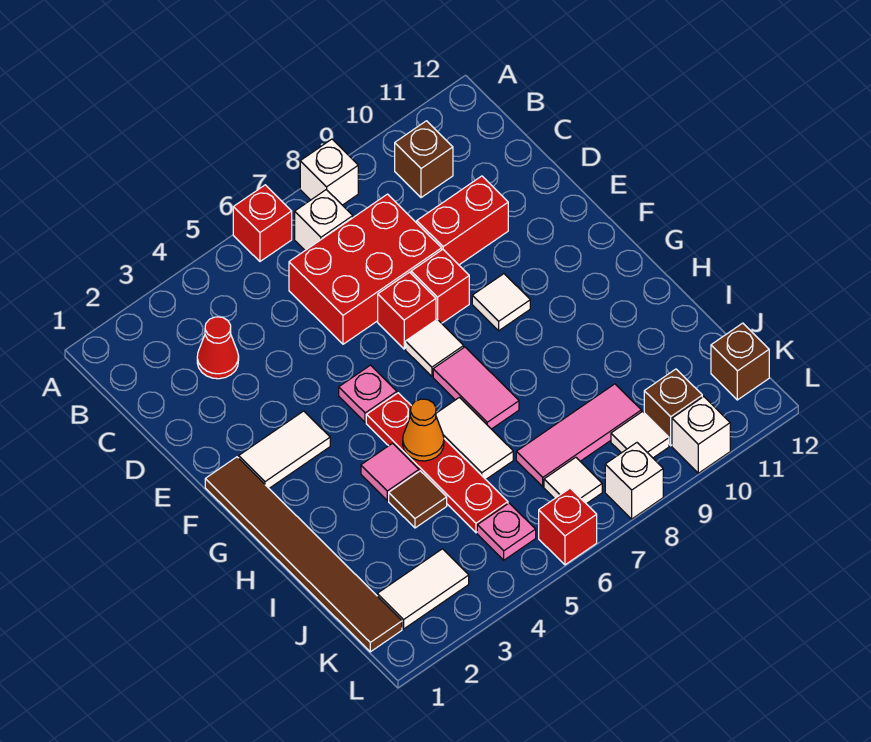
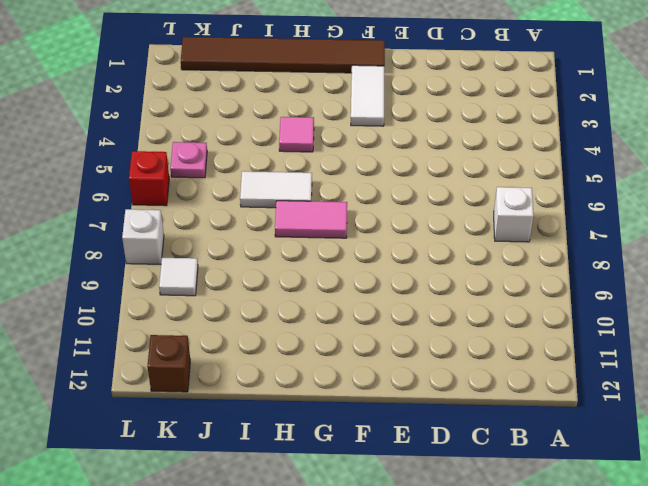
none -> red 1x1 brick [233,185,292,261]
none -> white 1x1 brick [300,139,358,205]
none -> brown 1x1 brick [395,121,453,198]
none -> red 1x1 cone [197,317,239,379]

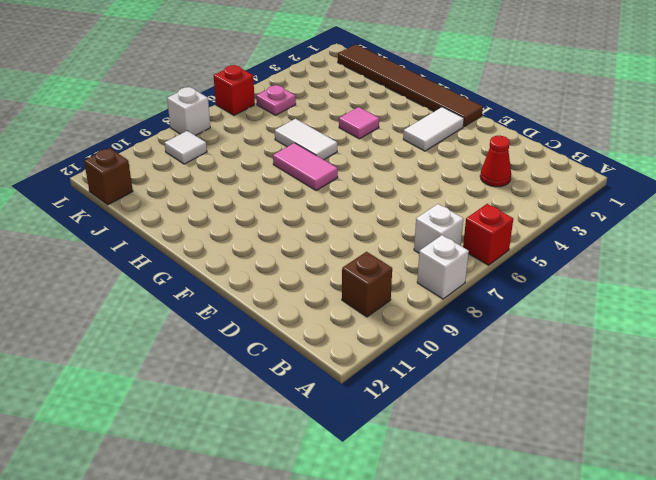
none -> red 2x3 brick [289,194,442,344]
none -> red 1x2 brick [417,176,508,265]
none -> red 1x1 brick [378,272,436,349]
none -> red 1x1 brick [411,250,469,323]

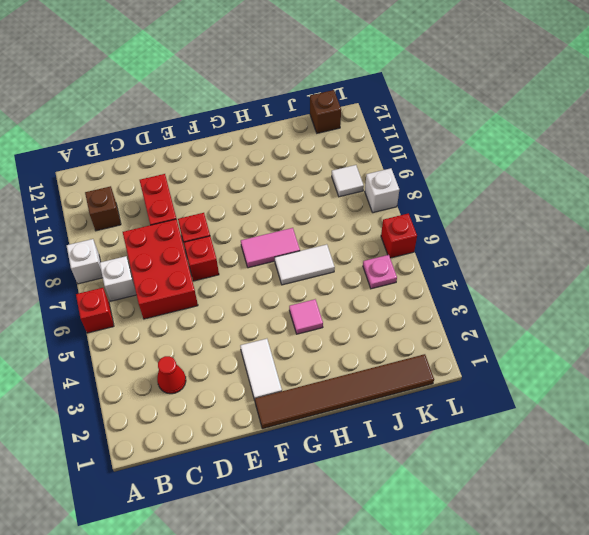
none -> pink 1x1 plate [339,365,397,422]
none -> white 1x1 tile [406,319,464,376]
none -> white 1x1 tile [472,274,530,331]
none -> red 1x4 plate [366,393,508,533]

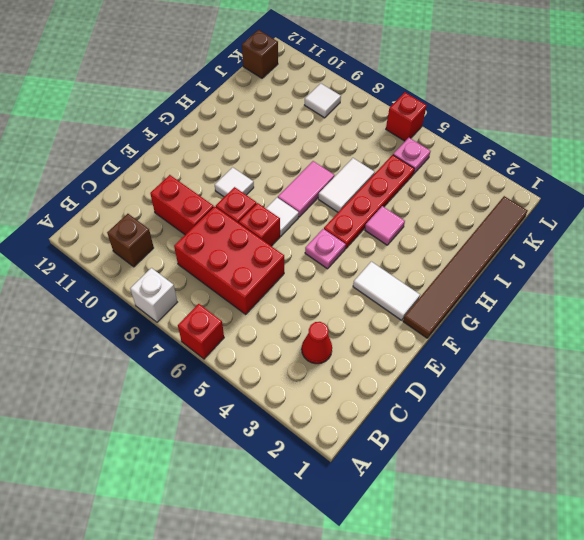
none -> white 1x1 brick [295,190,353,250]
none -> brown 1x1 tile [389,471,447,528]
none -> pink 1x3 tile [516,384,641,487]
none -> white 1x2 tile [377,549,469,629]

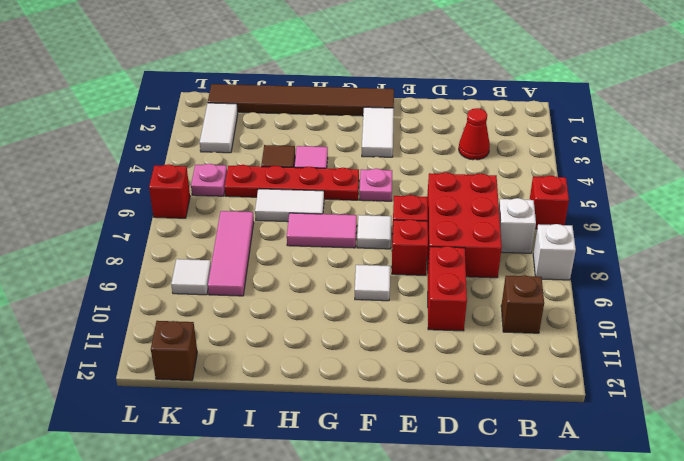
none -> white 1x1 tile [544,457,602,504]
none -> brown 1x1 brick [644,369,702,446]
none -> white 1x1 brick [605,443,663,519]
none -> white 1x1 brick [672,397,730,473]

